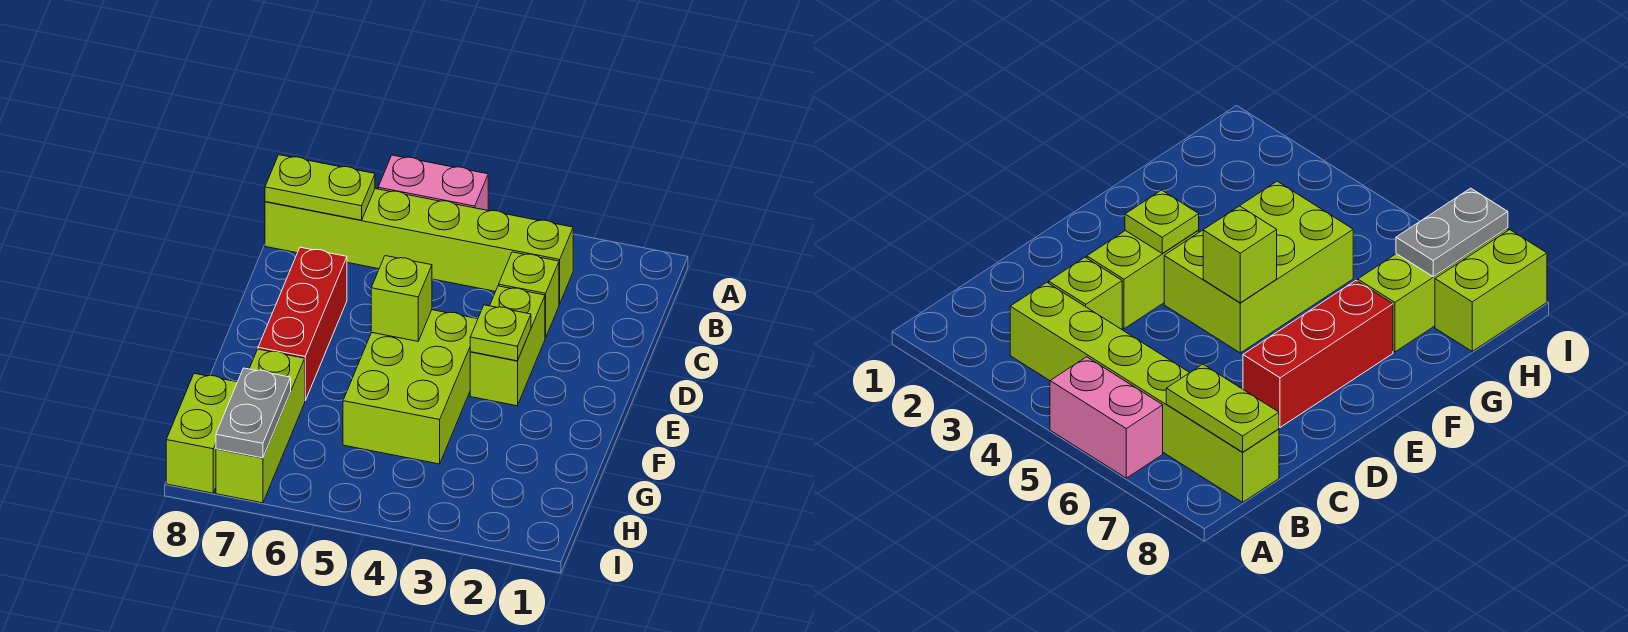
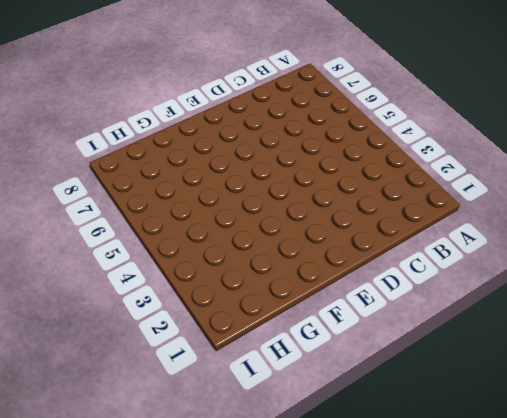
none -> pink 1x2 brick [378,155,488,210]
none -> lime 1x6 brick [265,189,573,304]
none -> lime 1x1 brick [499,252,559,338]

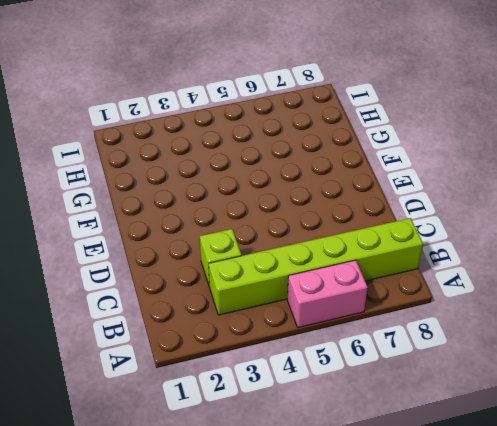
none -> lime 1x2 brick [470,286,545,406]
none -> red 1x3 brick [258,247,347,400]
none -> lime 2x3 brick [343,310,478,464]

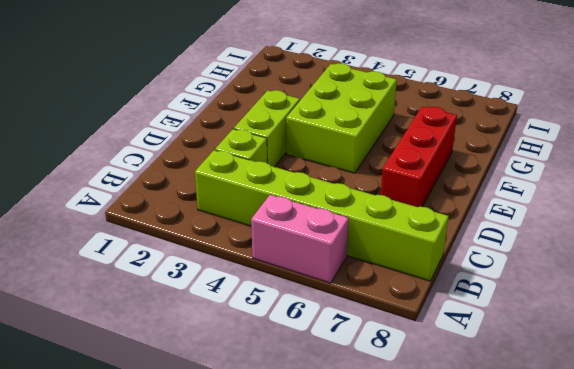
none -> lime 1x3 brick [216,349,305,503]
none -> lime 1x2 brick [166,373,237,493]
none -> lime 1x2 plate [265,155,375,220]

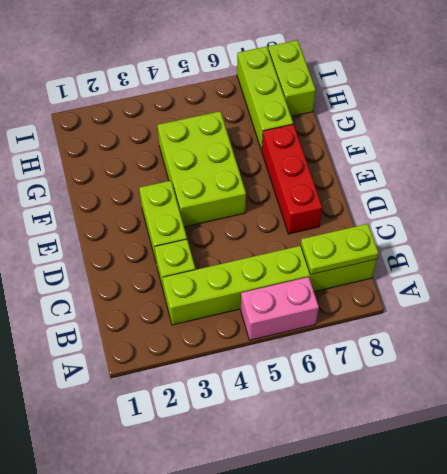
none -> lime 1x1 plate [470,305,531,361]
none -> lime 1x1 brick [371,256,432,341]
none -> grey 1x2 plate [216,368,291,458]

